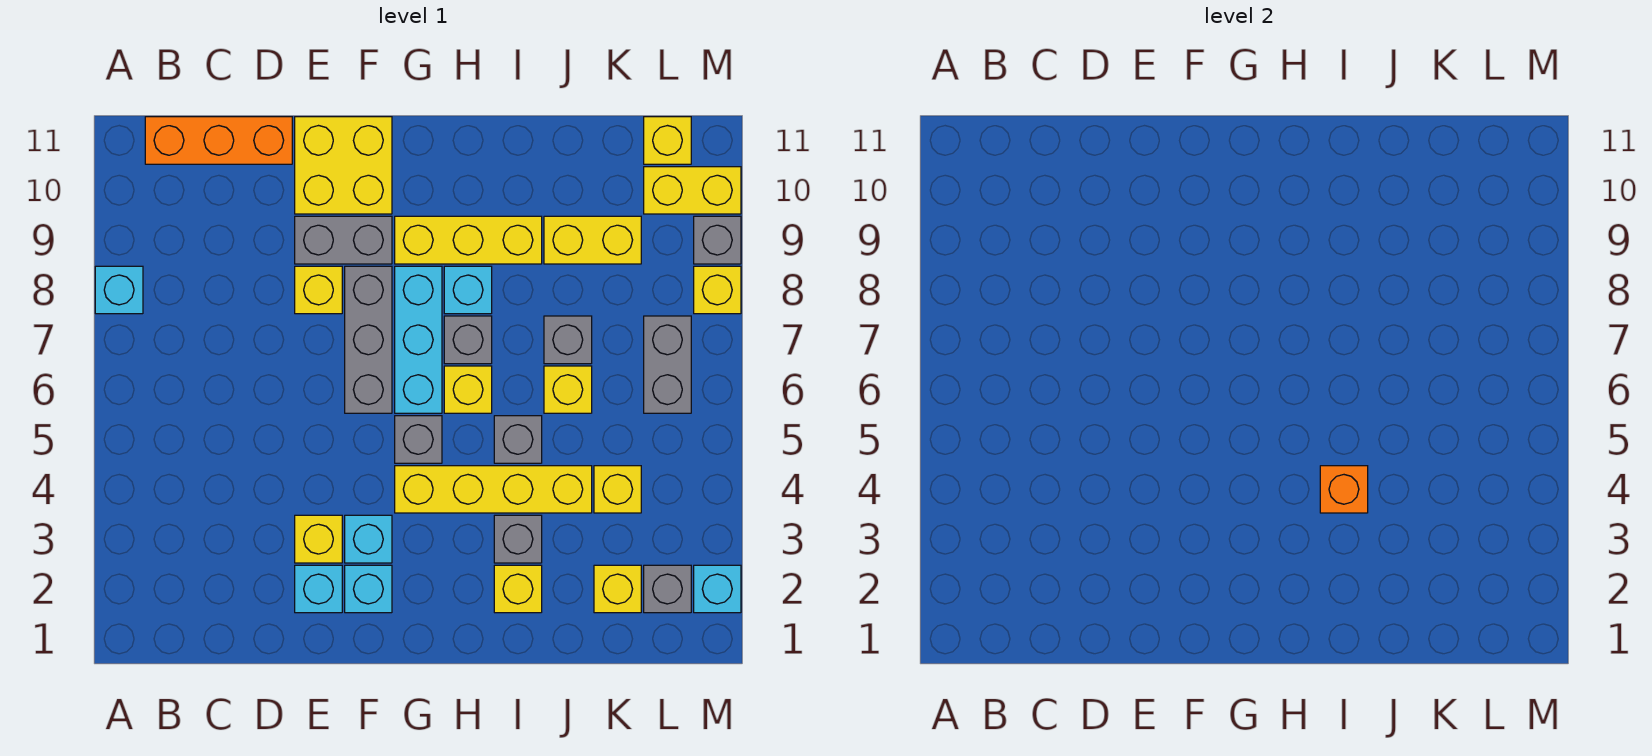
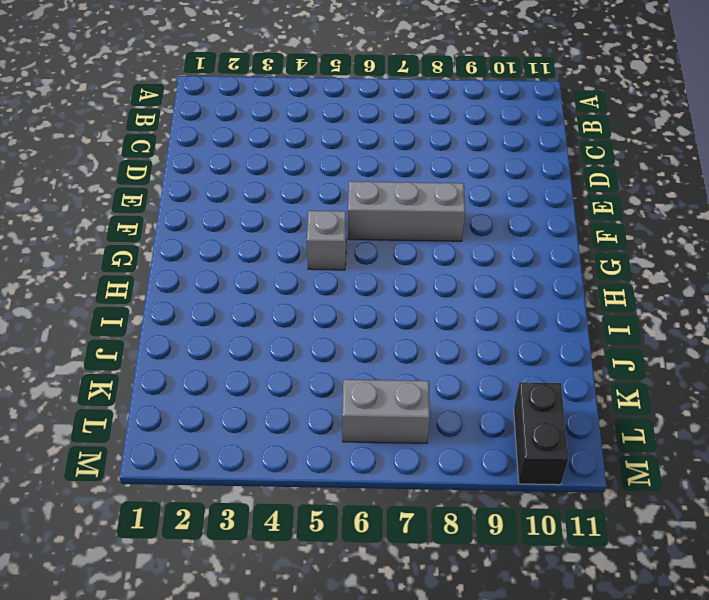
black 1x2 brick [514,382,569,485] -> yellow 1x2 brick [644,167,741,214]
none -> cyan 1x1 brick [95,266,143,314]
none -> orange 1x3 brick [145,117,292,164]
none -> cyan 1x1 brick [295,565,342,613]
none -> yellow 1x1 brick [295,515,342,563]

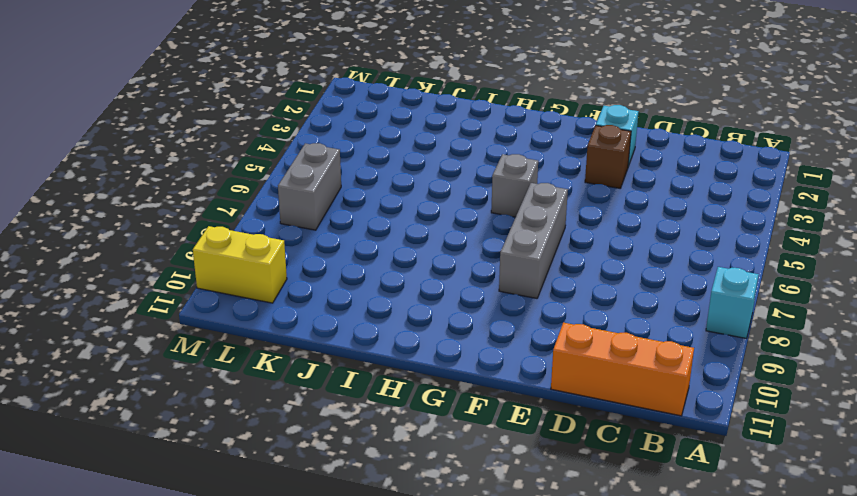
brown 1x1 brick [585,125,631,188] -> yellow 1x1 brick [295,515,342,563]
none -> yellow 1x1 brick [295,266,342,314]
none -> grey 1x2 brick [295,216,392,264]
none -> yellow 2x2 brick [295,117,392,214]
none -> cyan 1x1 brick [345,565,392,613]

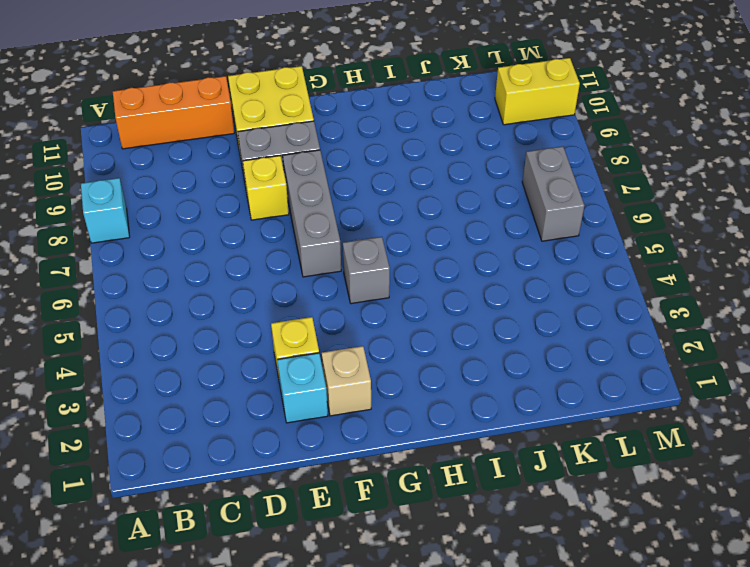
tan 1x1 brick [322,346,371,416] -> cyan 1x1 brick [345,565,392,613]
none -> cyan 1x1 brick [345,515,392,563]
none -> yellow 1x4 brick [395,466,592,513]
none -> cyan 1x3 brick [395,266,442,413]
none -> yellow 1x3 brick [395,216,542,264]

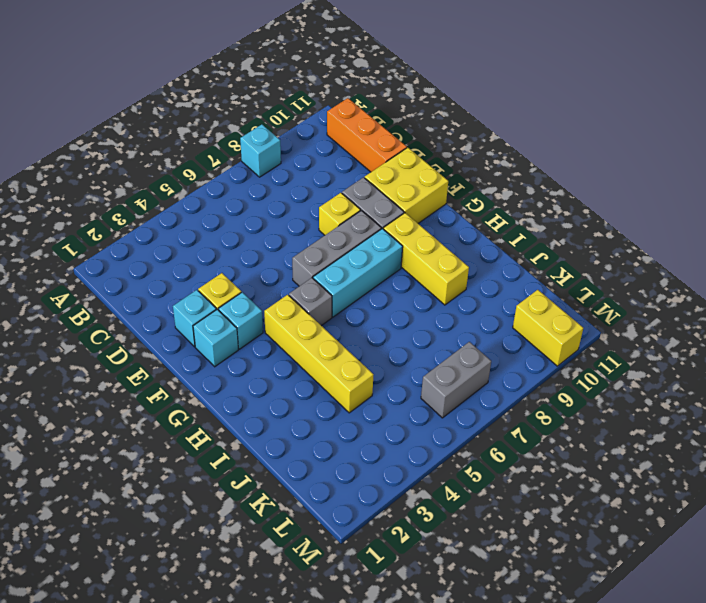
none -> yellow 1x1 brick [444,366,492,413]
none -> grey 1x1 brick [444,316,492,364]
none -> cyan 1x1 brick [444,266,492,314]
none -> yellow 1x1 brick [494,565,542,613]

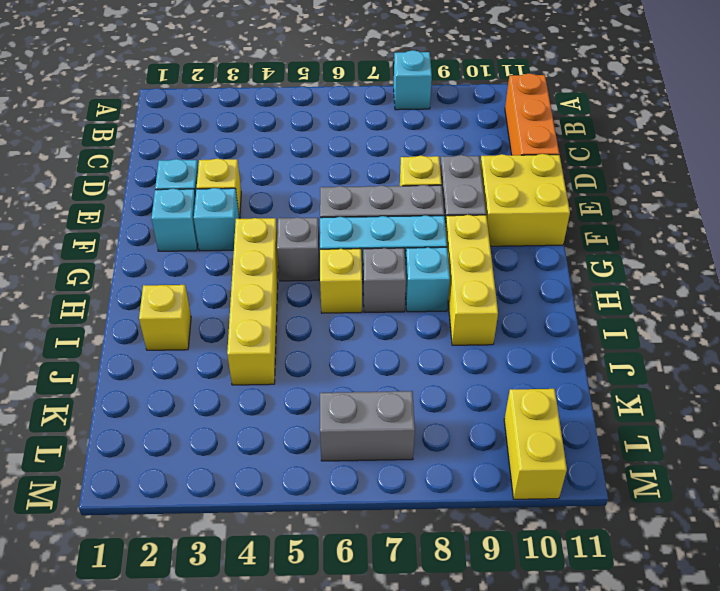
none -> grey 1x1 brick [494,515,542,563]
none -> grey 1x1 brick [494,416,542,463]
none -> yellow 1x1 brick [544,366,592,413]
none -> grey 1x1 brick [544,316,592,364]

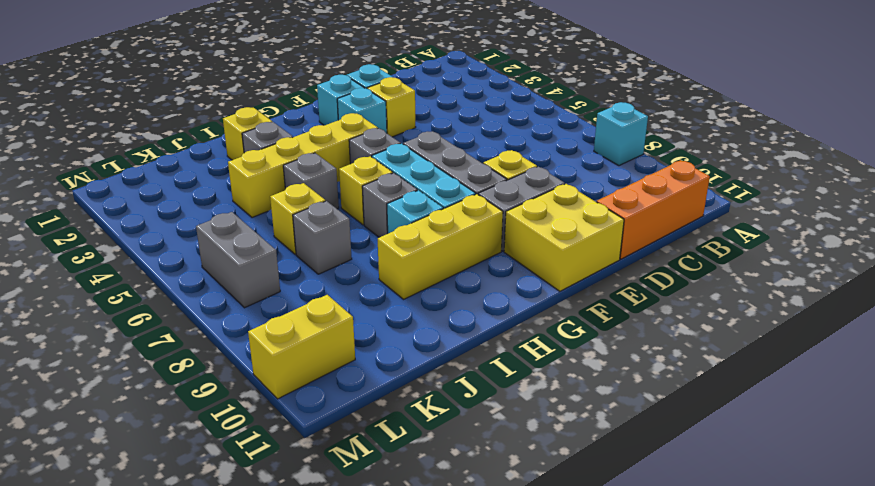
none -> yellow 1x2 brick [544,216,641,264]
none -> yellow 1x1 brick [594,565,641,613]
none -> yellow 1x1 brick [594,466,641,513]
none -> grey 1x1 brick [644,565,691,613]

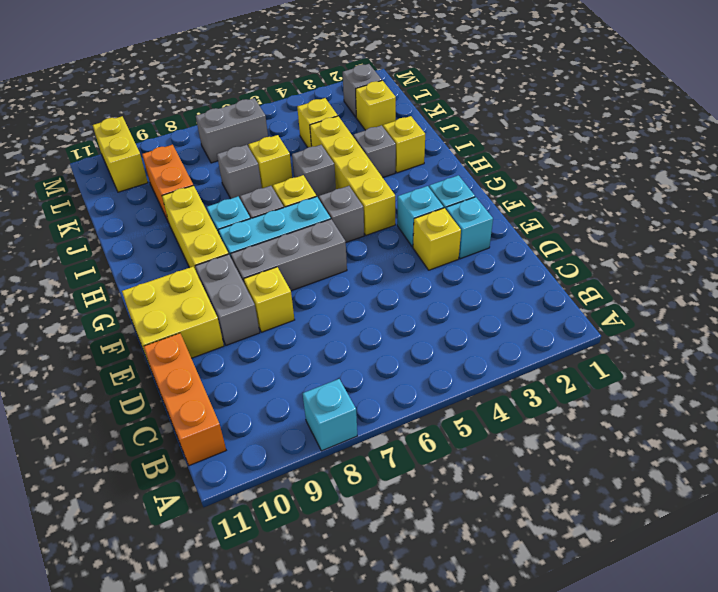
orange 1x2 brick [142,145,193,223] -> yellow 1x2 brick [544,216,641,264]
none -> yellow 1x1 brick [644,117,691,164]
none -> cyan 1x1 brick [694,565,741,613]
none -> yellow 1x1 brick [694,266,741,314]
none -> grey 1x1 brick [694,216,741,264]

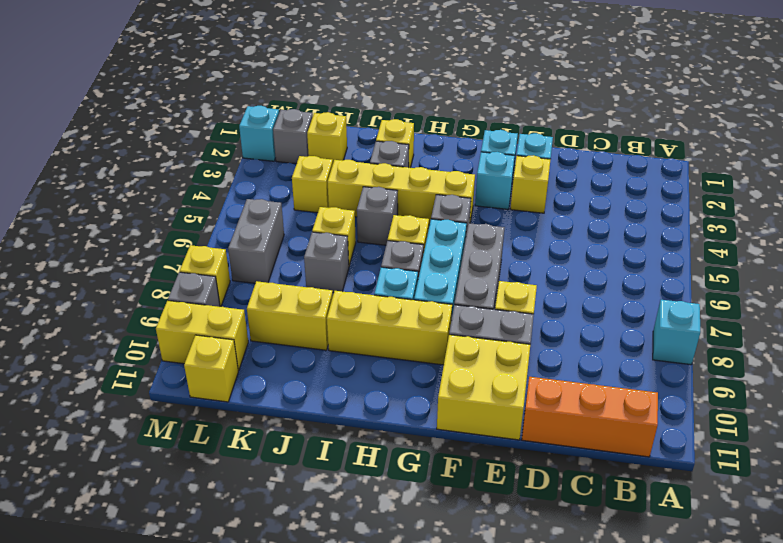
none -> orange 1x1 brick [1320,466,1368,513]

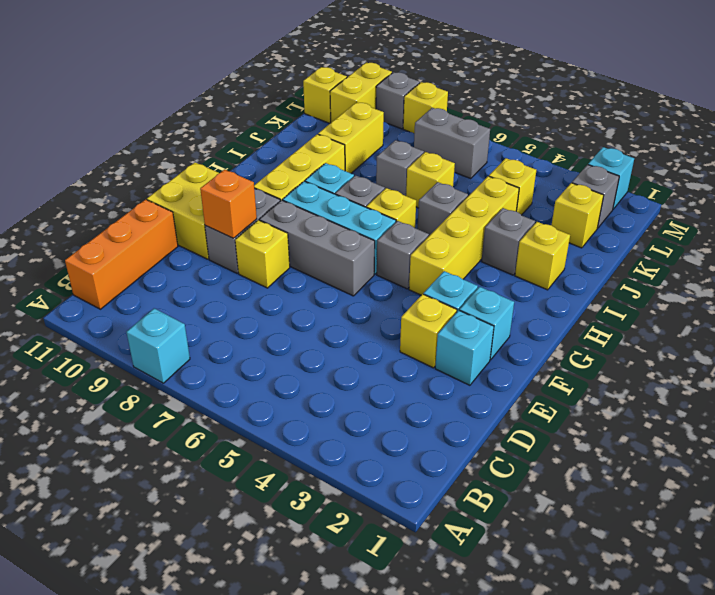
orange 1x1 brick [200,170,257,238] -> orange 1x1 brick moved to [1320,466,1368,513]

